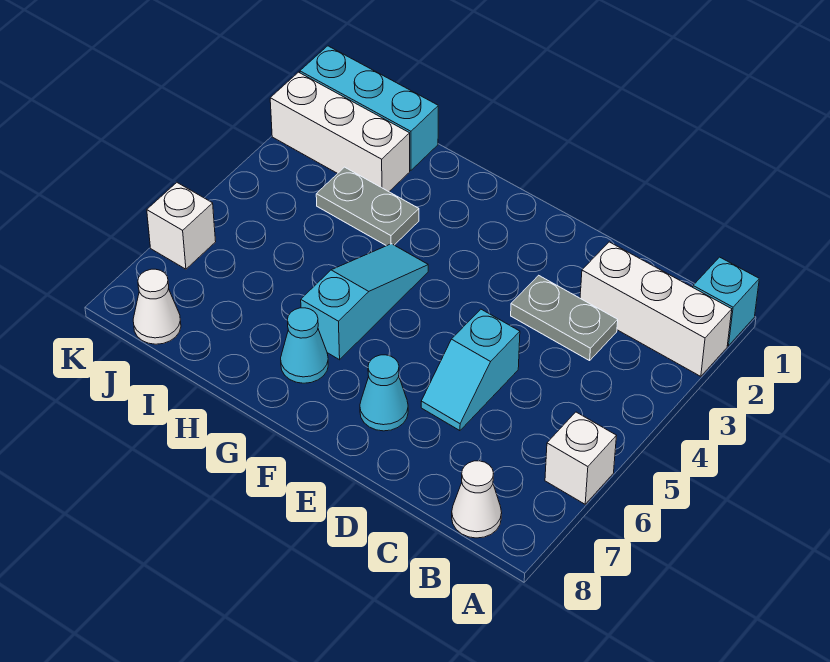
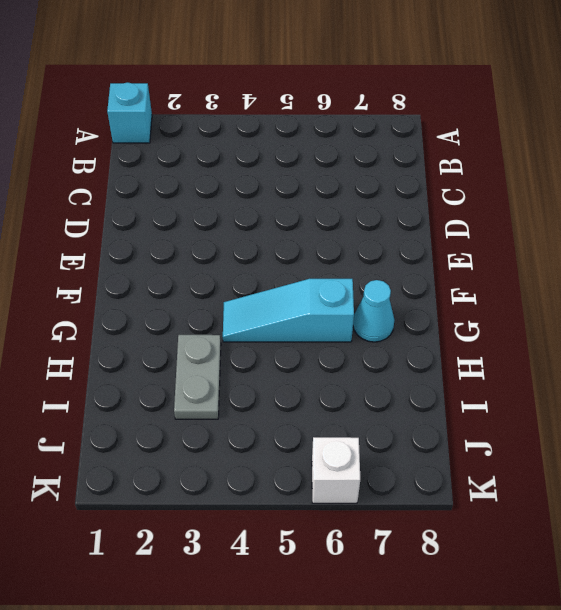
none -> white 1x3 brick [580,242,732,376]
none -> white 1x1 brick [545,412,616,504]
none -> white 1x1 cone [452,461,502,538]

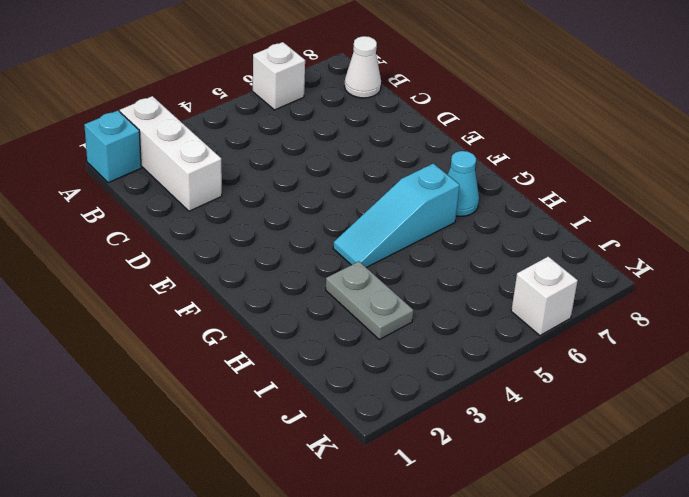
none -> grey 1x2 plate [511,275,618,361]
none -> cyan 1x2 slope [421,309,520,431]
none -> cyan 1x1 cone [360,355,408,431]

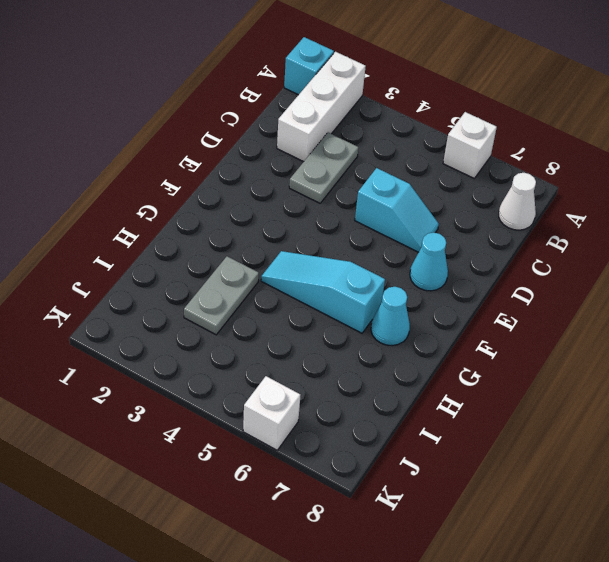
none -> cyan 1x3 brick [300,46,438,170]
none -> white 1x3 brick [270,72,410,192]
none -> white 1x1 cone [133,269,181,344]

